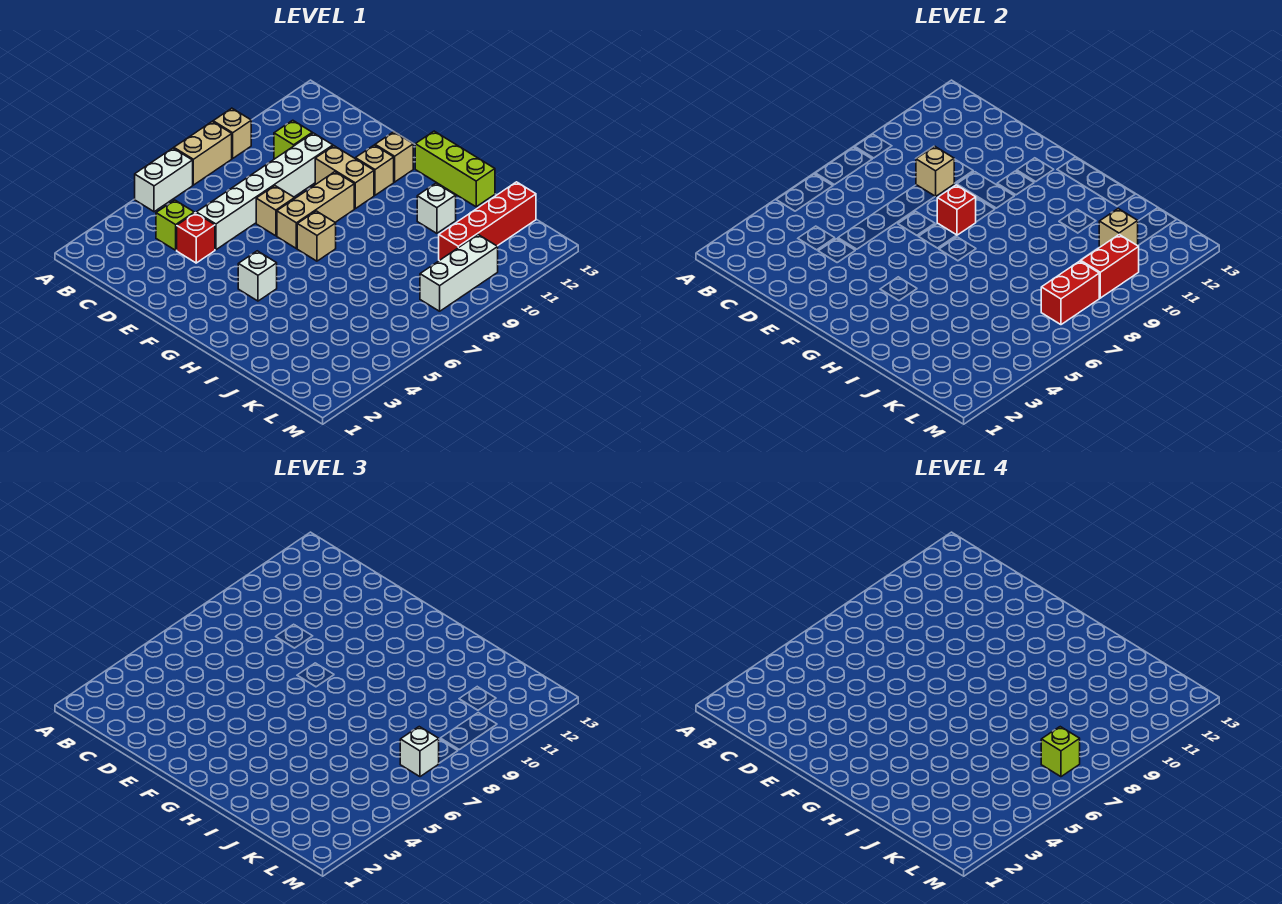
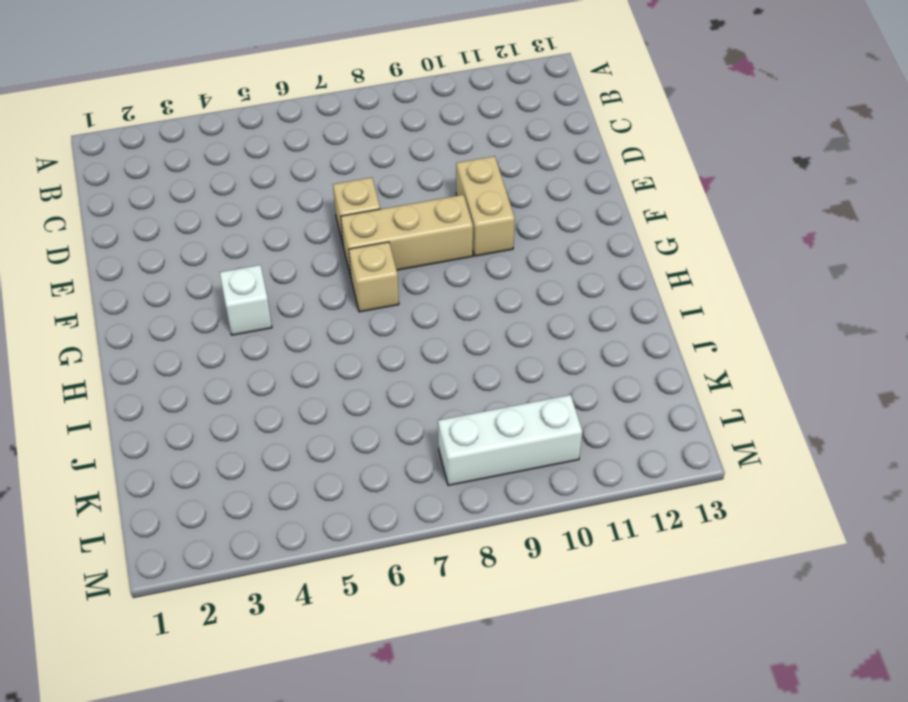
none -> white 1x2 brick [135,148,193,212]
none -> tan 1x2 brick [174,122,232,185]
none -> tan 1x1 brick [213,108,251,158]

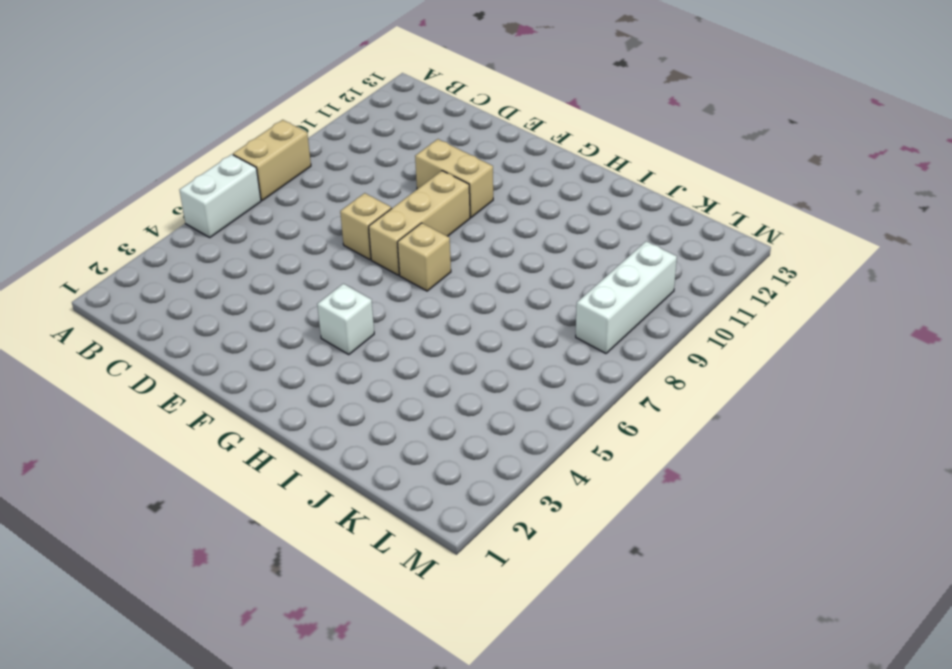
none -> tan 1x1 brick [213,108,251,158]
none -> lime 1x1 brick [156,200,194,250]
none -> lime 1x1 brick [274,120,312,159]

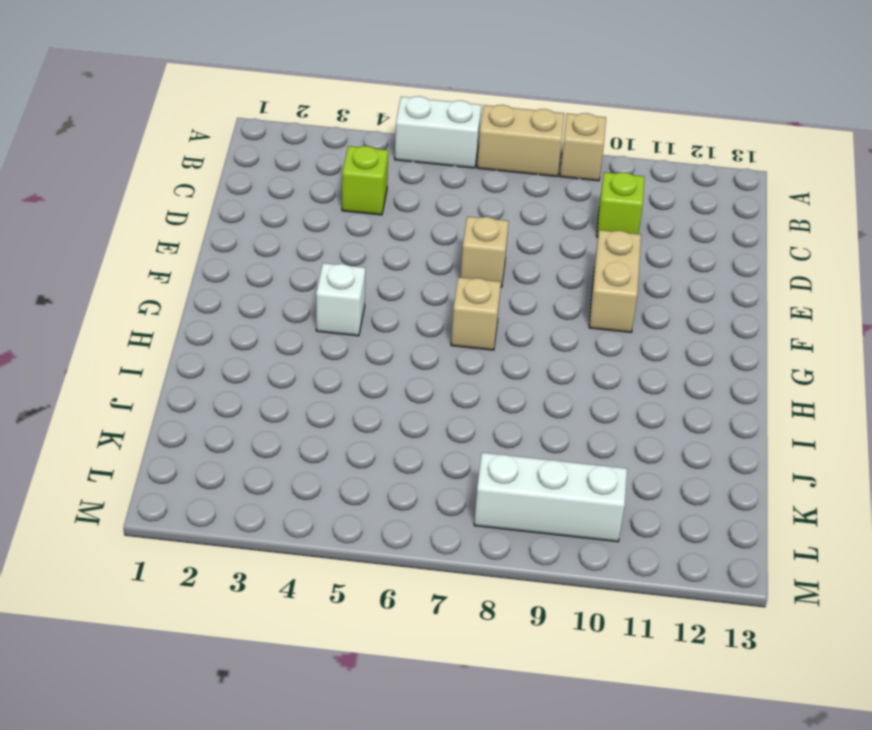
none -> red 1x1 brick [177,213,215,263]
none -> white 1x6 brick [196,133,333,250]
none -> tan 1x3 brick [277,172,354,248]

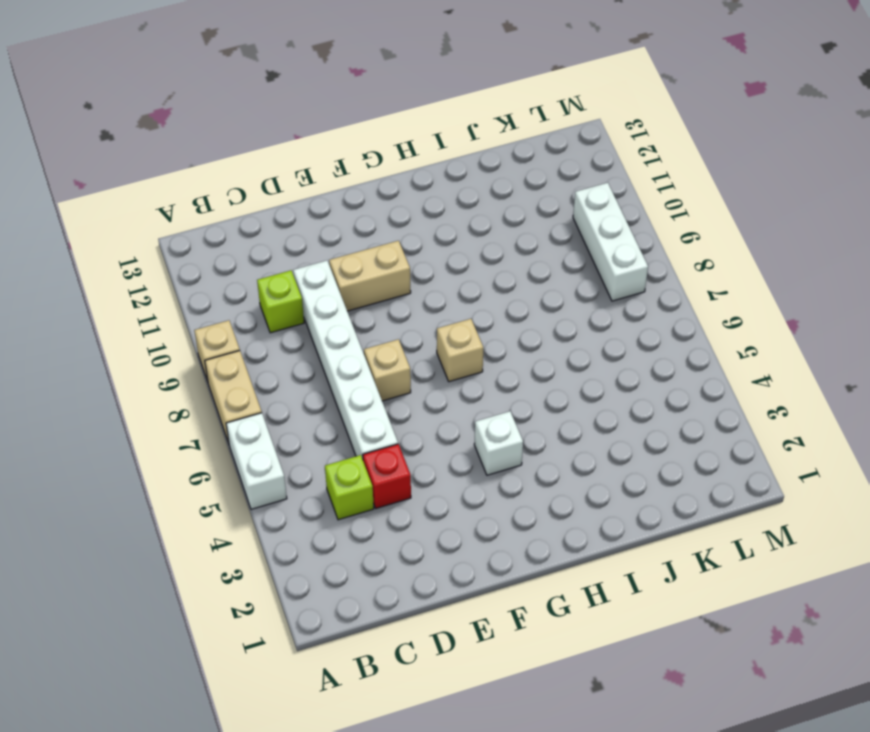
none -> tan 1x3 brick [277,172,354,248]
none -> tan 1x1 brick [355,145,394,195]
none -> tan 1x1 brick [375,132,413,182]

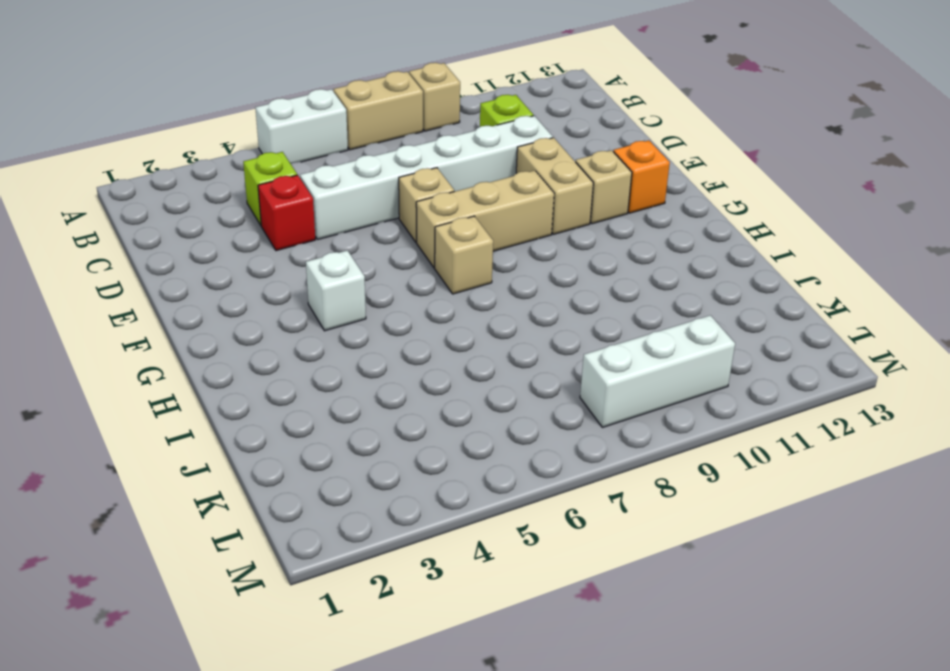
orange 1x1 brick [613,141,670,213] -> tan 1x1 brick [375,132,413,182]
none -> lime 1x3 brick [415,131,495,207]
none -> white 1x1 brick [417,183,456,233]
none -> red 1x4 brick [439,182,536,261]

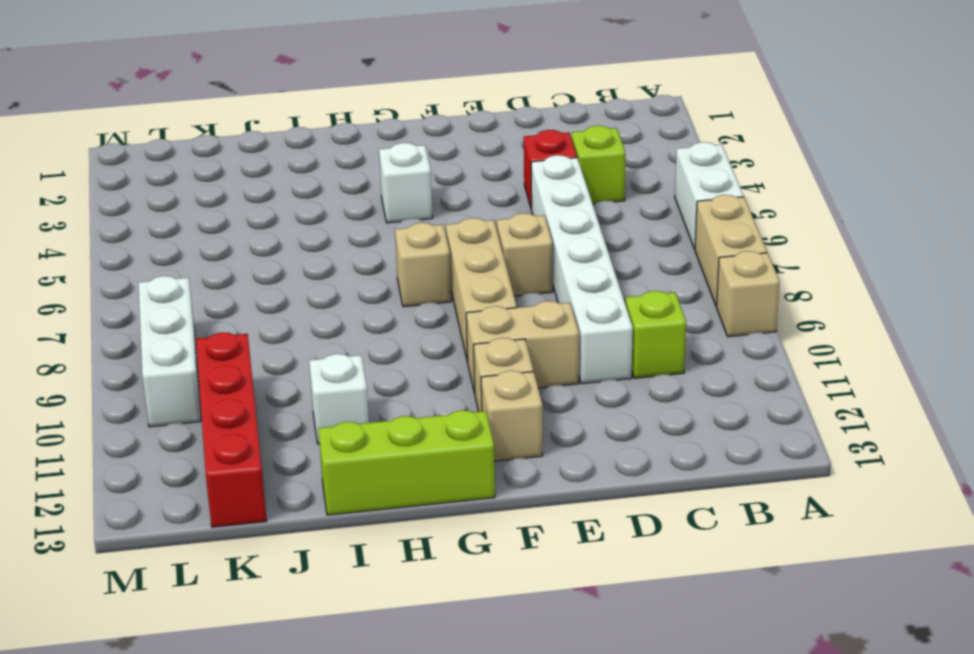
none -> tan 1x1 brick [916,146,954,197]
none -> red 1x1 brick [937,185,976,235]
none -> tan 1x1 brick [1099,209,1138,247]

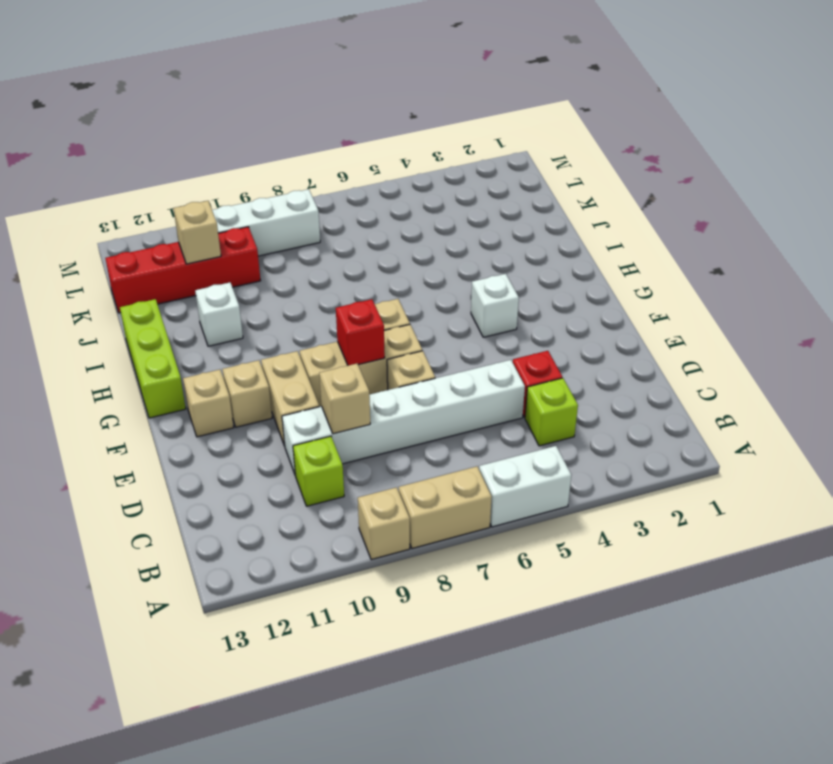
none -> red 1x2 brick [1041,261,1099,325]
none -> red 1x2 brick [1081,235,1139,298]
none -> white 1x1 brick [400,727,439,777]

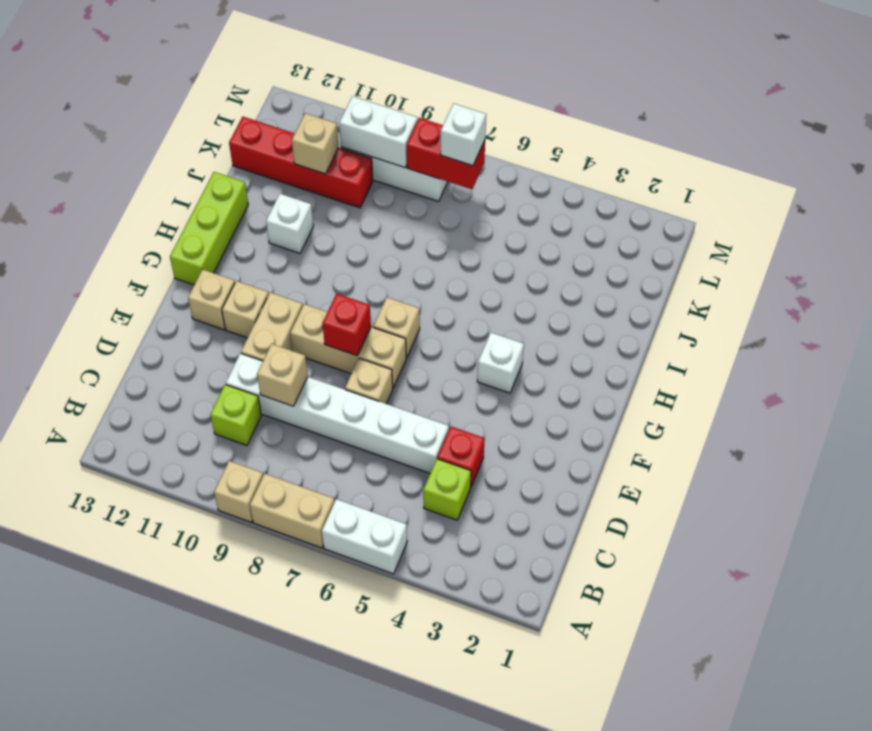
white 1x2 brick [339,96,418,168] -> red 1x2 brick [1081,235,1139,298]
none -> lime 1x1 brick [1041,727,1080,777]

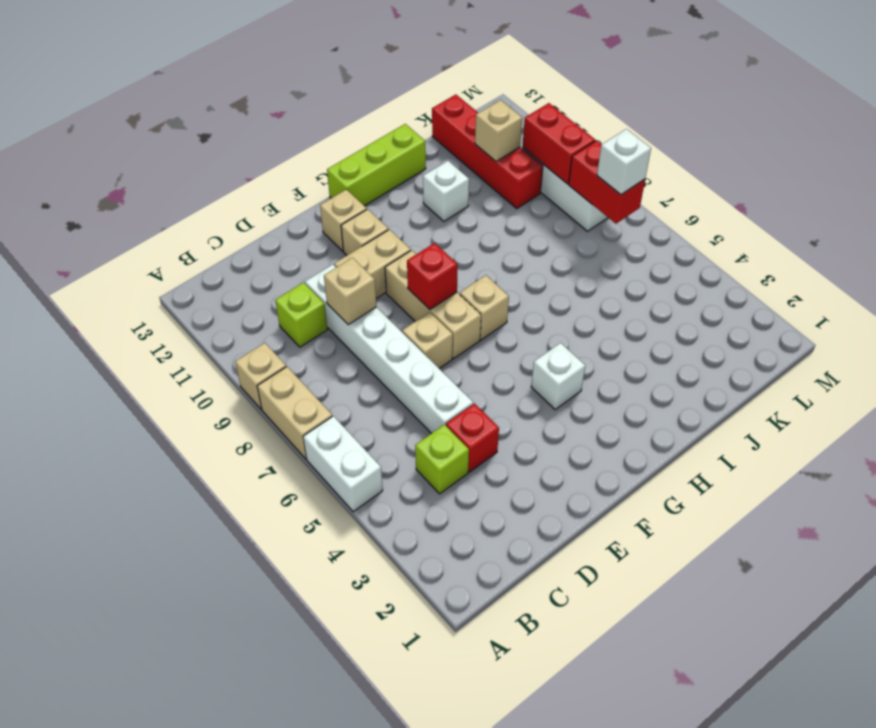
none -> lime 1x1 brick [1041,727,1080,777]

